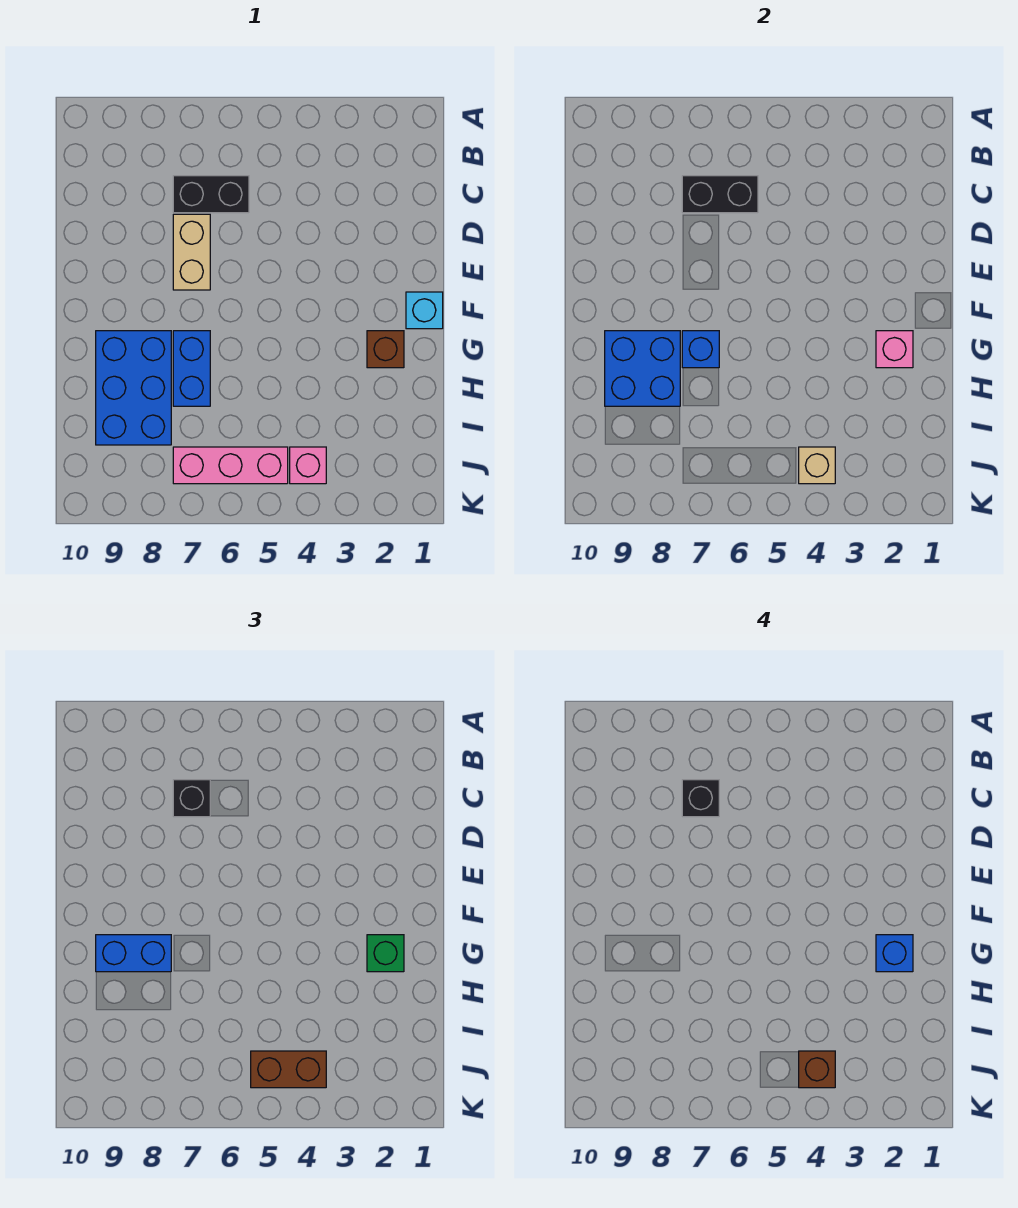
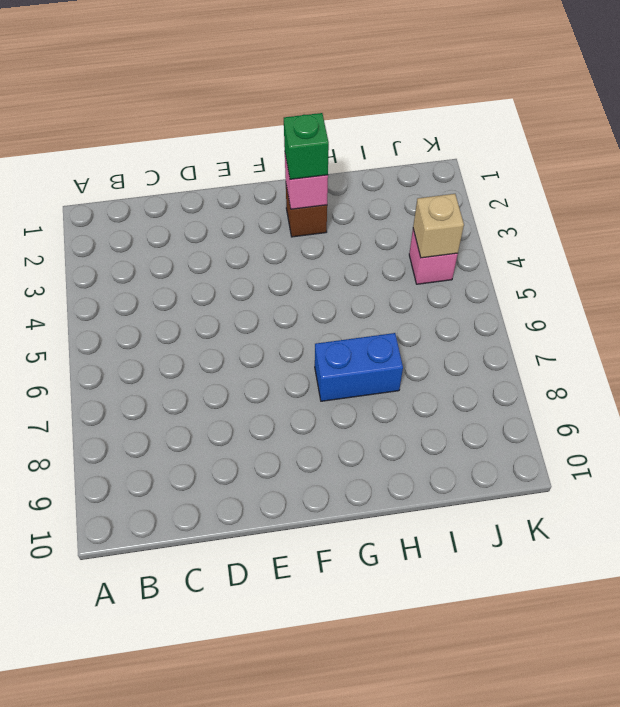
none -> black 1x2 brick [173,176,249,213]
none -> tan 1x2 brick [173,214,210,290]
none -> cyan 1x1 brick [406,292,443,329]

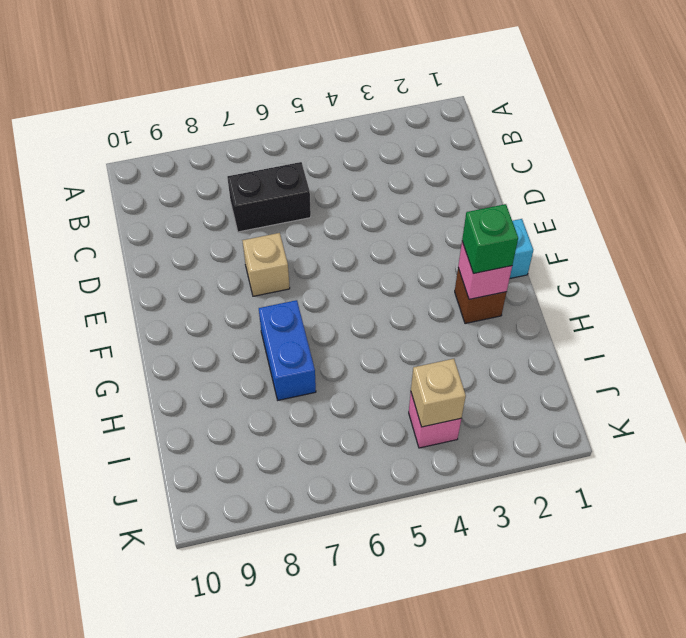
tan 1x1 brick [242,233,290,296] -> tan 1x2 brick [173,214,210,290]
none -> blue 2x3 brick [96,331,171,445]
none -> pink 1x3 brick [173,447,288,484]
none -> black 1x2 brick [682,176,758,213]

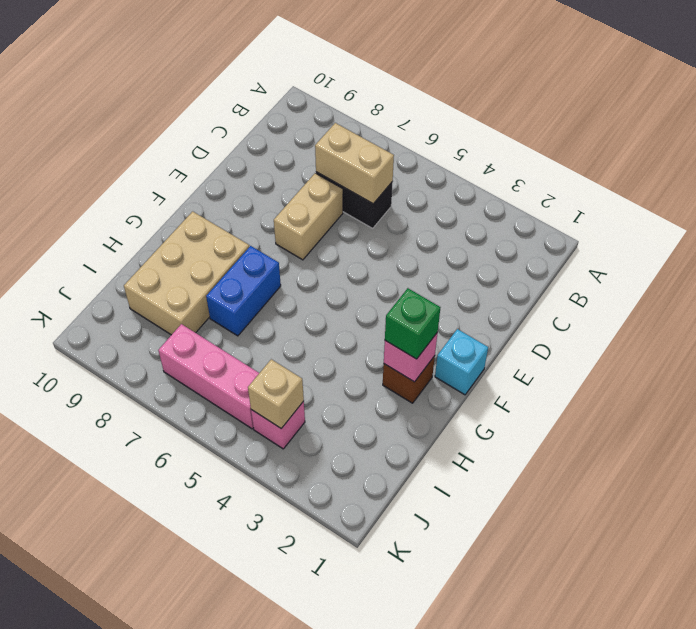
tan 1x2 brick [315,123,394,204] -> black 1x2 brick [682,176,758,213]
tan 2x3 brick [124,211,249,335] -> blue 2x3 brick [96,331,171,445]
none -> blue 1x1 brick [682,331,719,368]
none -> blue 2x2 brick [605,331,680,406]
none -> black 1x1 brick [173,780,210,817]

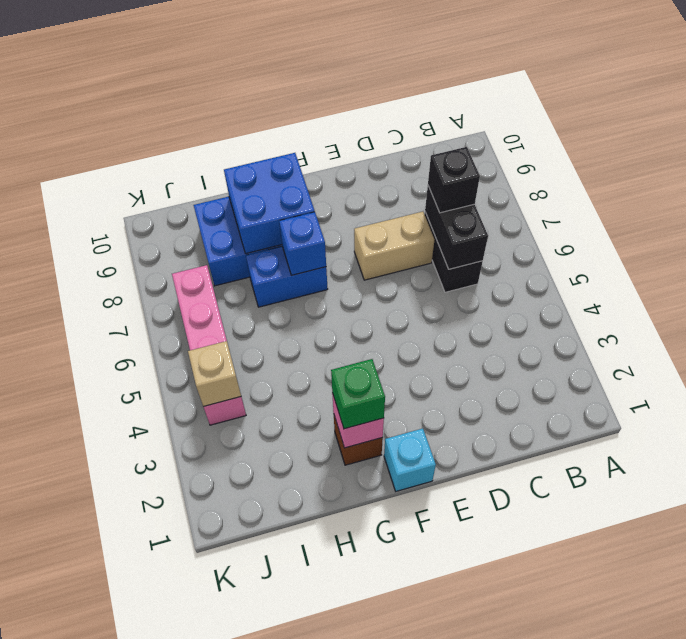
none -> blue 1x2 brick [96,935,171,972]
none -> brown 1x2 brick [251,1051,326,1088]
none -> black 1x1 brick [682,780,719,817]

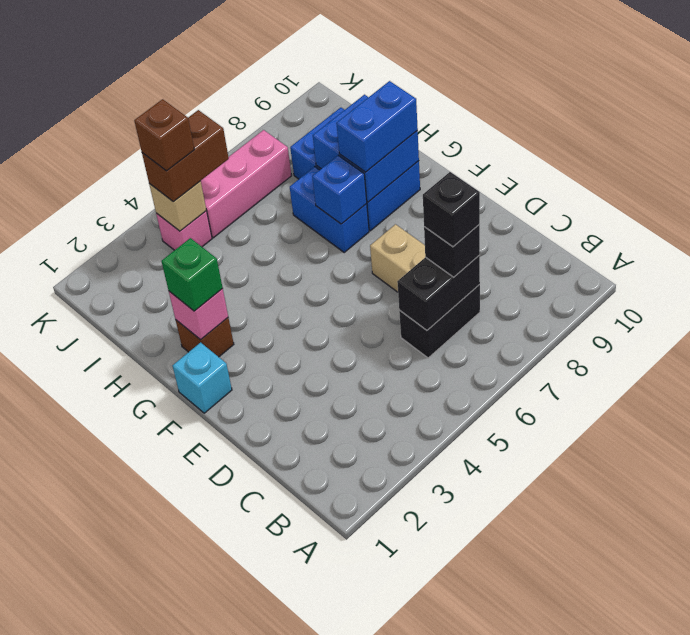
none -> blue 1x1 brick [876,935,913,972]

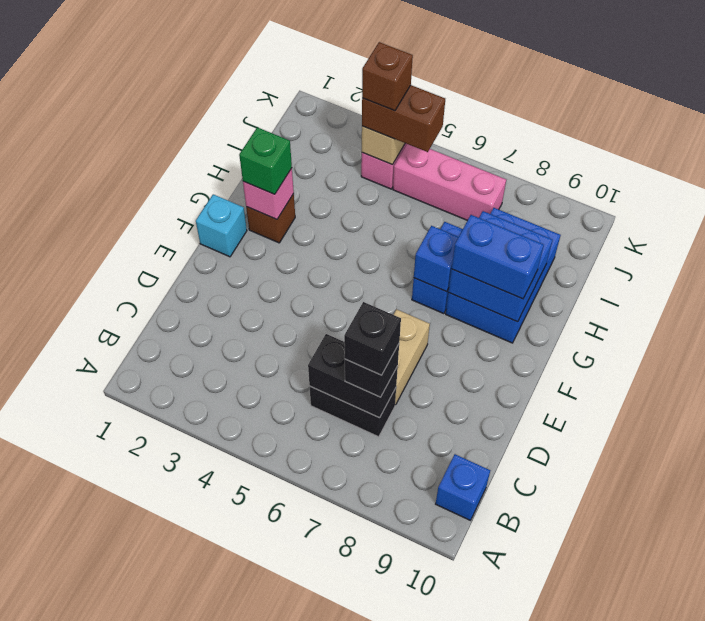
blue 1x1 brick [436,454,490,520] -> blue 1x1 brick moved to [876,935,913,972]

